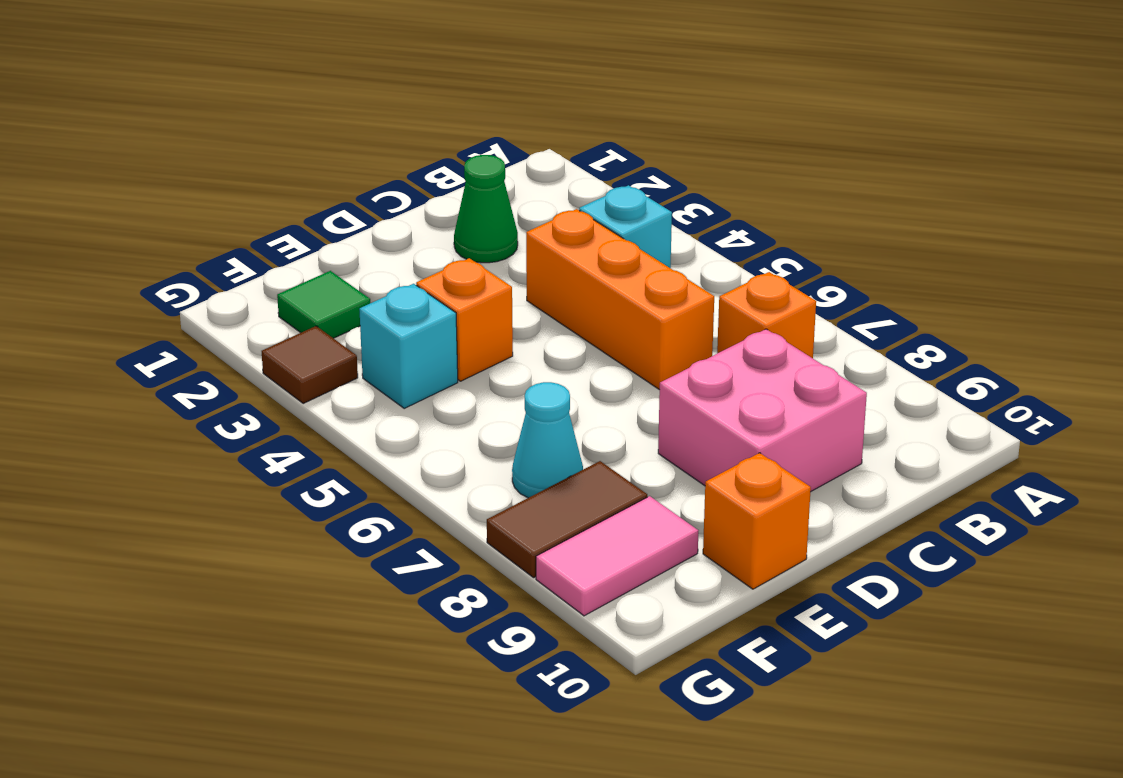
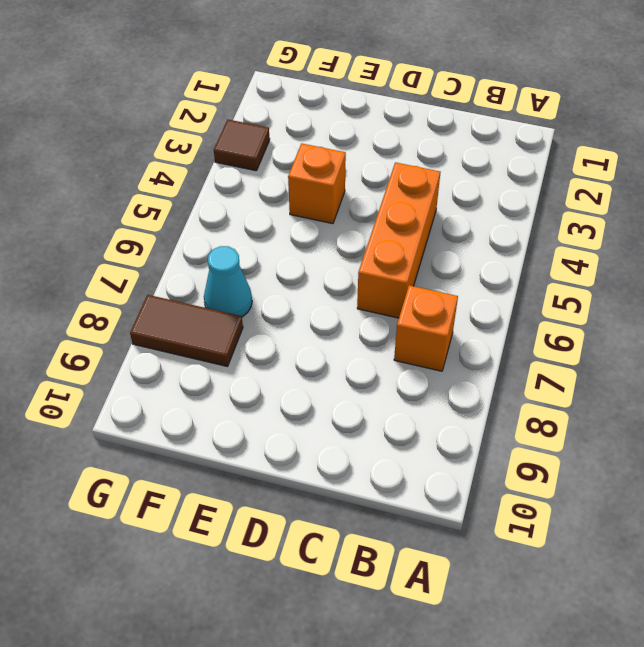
none -> cyan 1x1 brick [579,185,672,268]
none -> green 1x1 cone [454,155,518,263]
none -> pink 2x2 brick [658,329,867,492]

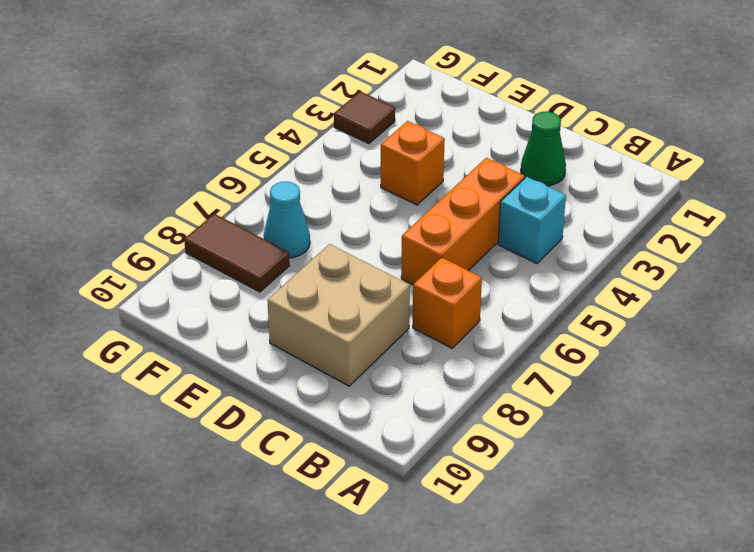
tan 2x2 brick [267,244,410,386] -> pink 2x2 brick [658,329,867,492]
none -> orange 1x1 brick [703,453,811,589]
none -> green 1x1 tile [277,271,370,338]
none -> cyan 1x1 brick [359,284,458,408]

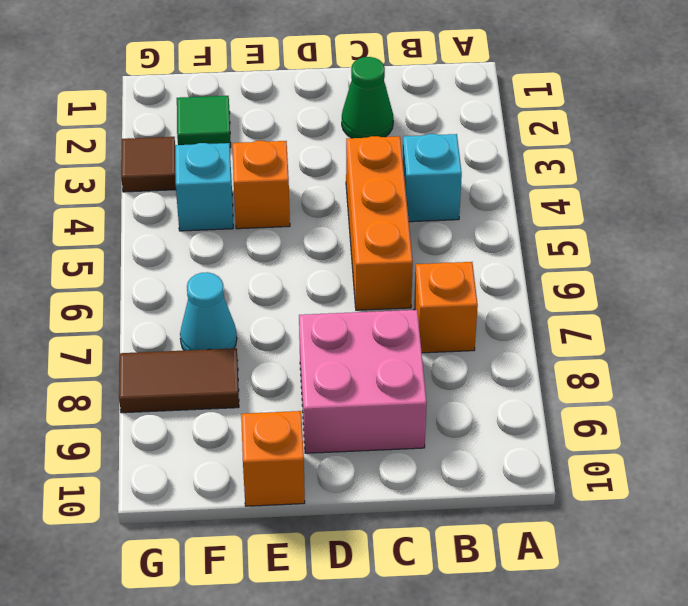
none -> pink 1x2 tile [536,496,698,616]

